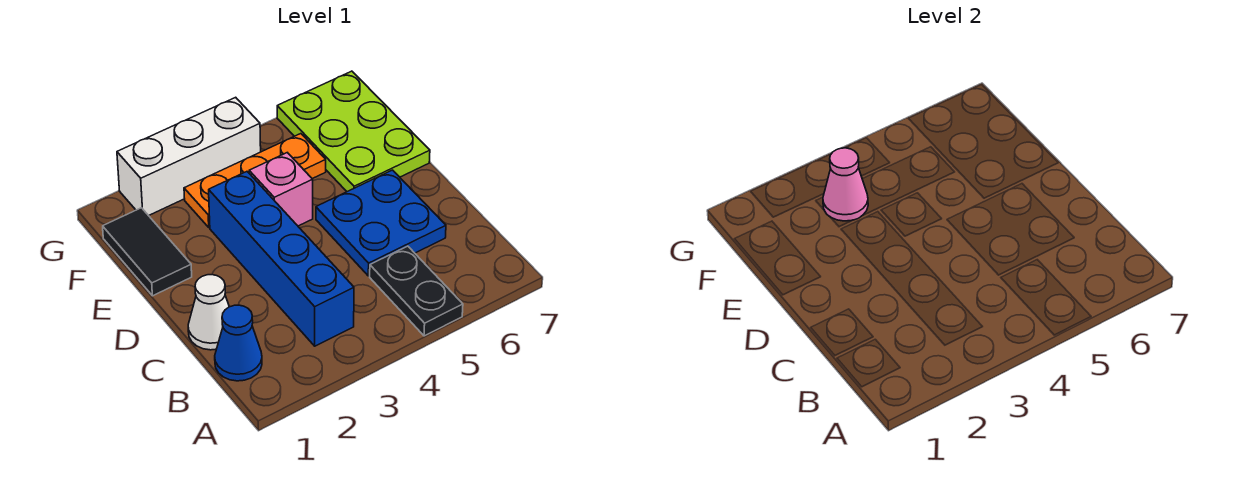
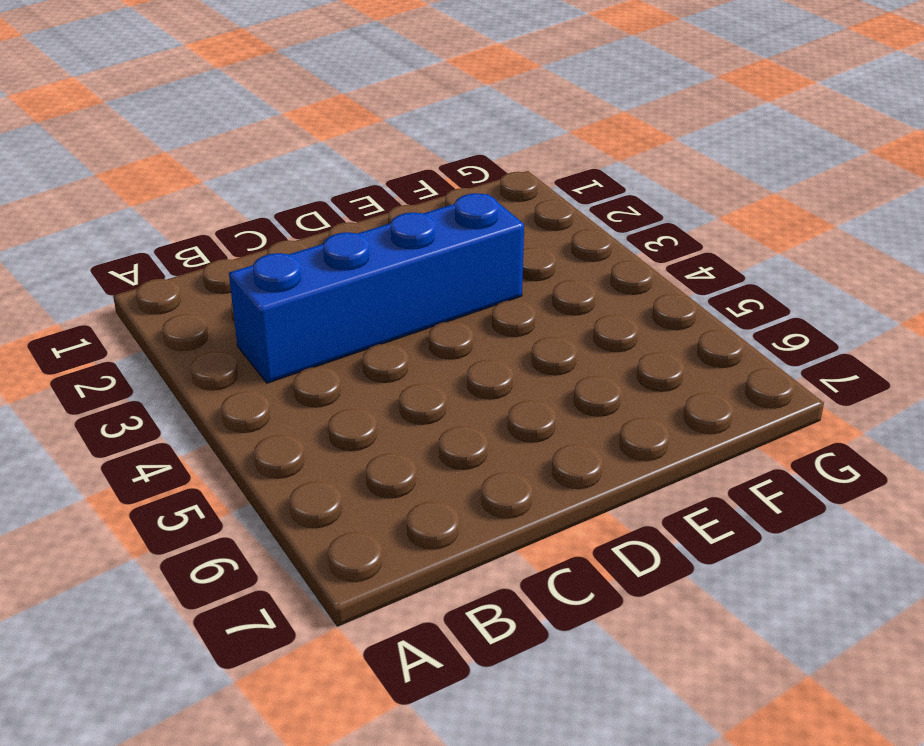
none -> black 1x2 plate [370,246,463,336]
none -> blue 1x1 cone [215,305,262,381]

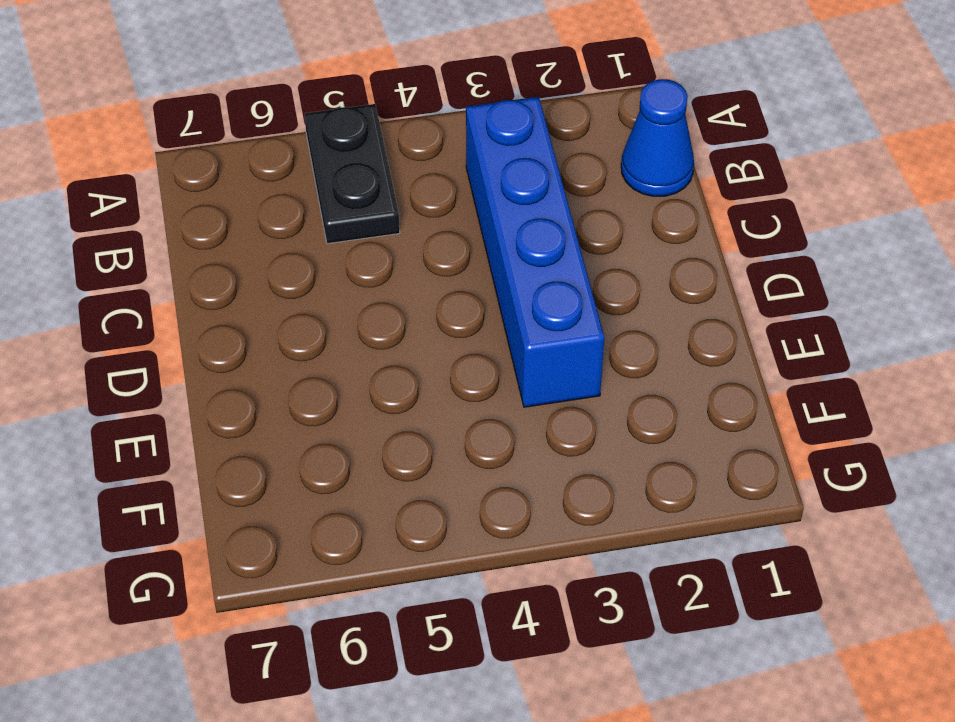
none -> white 1x1 cone [188,275,229,350]
none -> blue 2x2 plate [316,170,446,276]

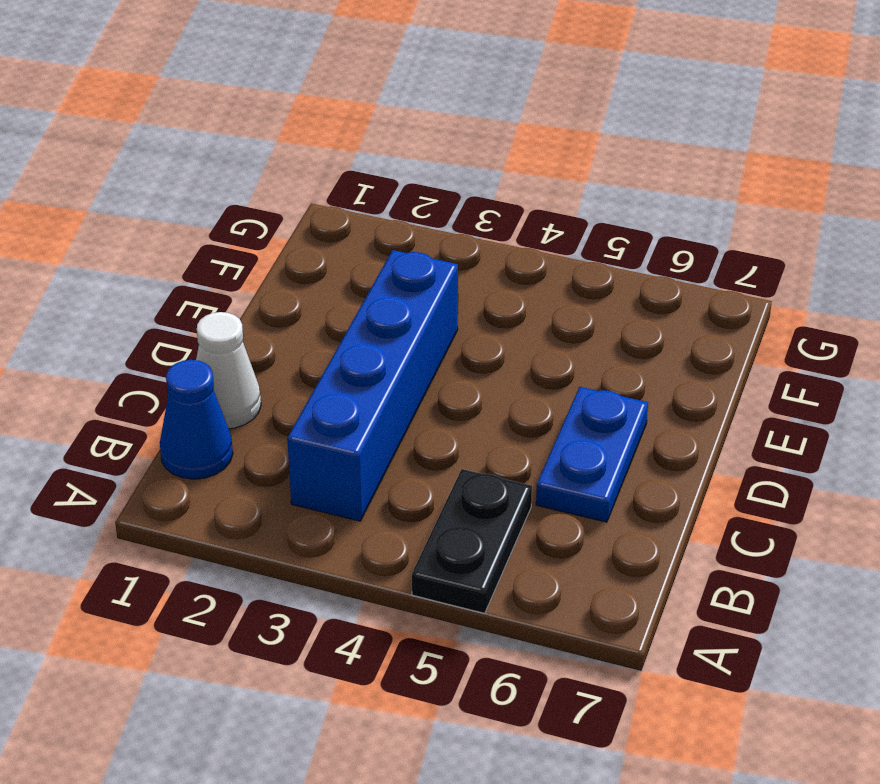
blue 1x2 plate [536,387,648,522] -> blue 2x2 plate [316,170,446,276]
none -> black 1x2 tile [103,208,192,296]
none -> pink 1x1 brick [249,153,313,226]

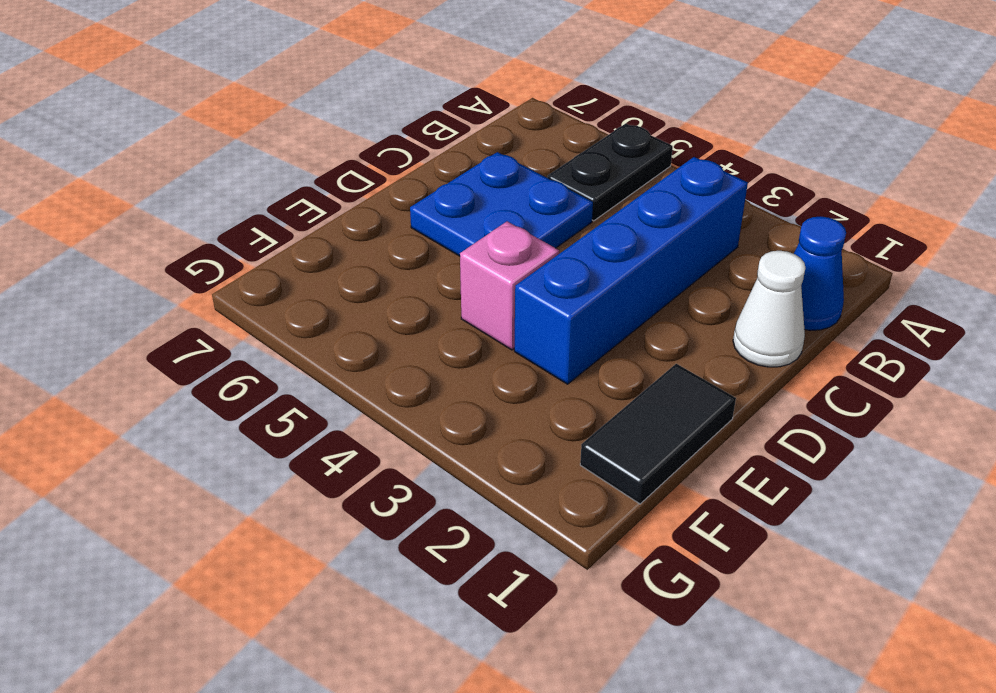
none -> lime 2x3 plate [277,71,430,192]
none -> orange 1x3 plate [184,134,326,227]

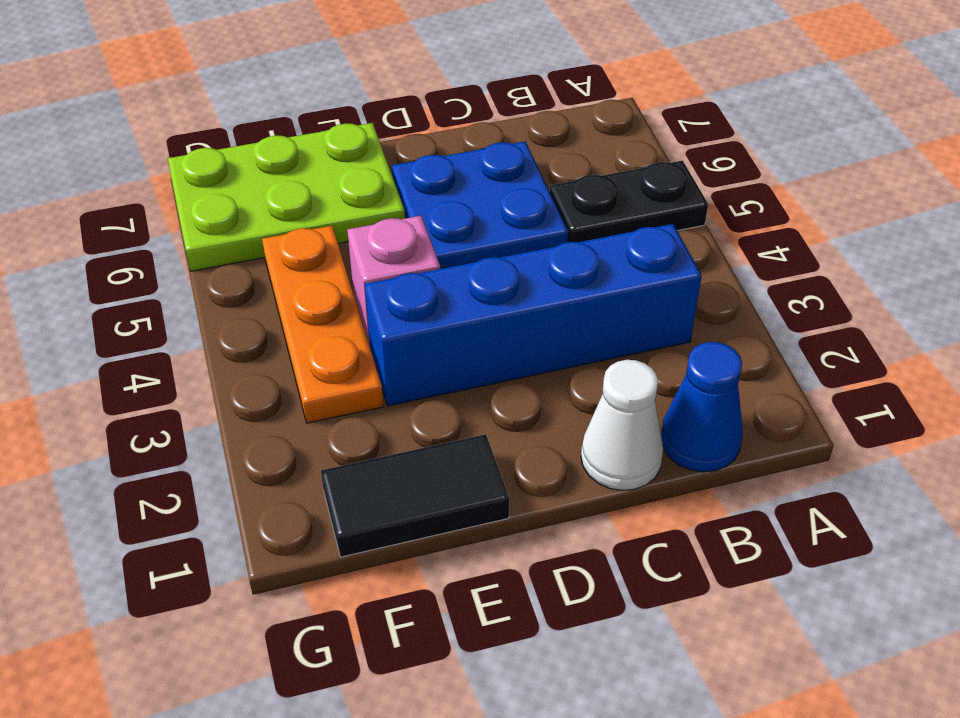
none -> white 1x3 brick [117,97,261,216]
none -> pink 1x1 cone [823,148,868,221]

